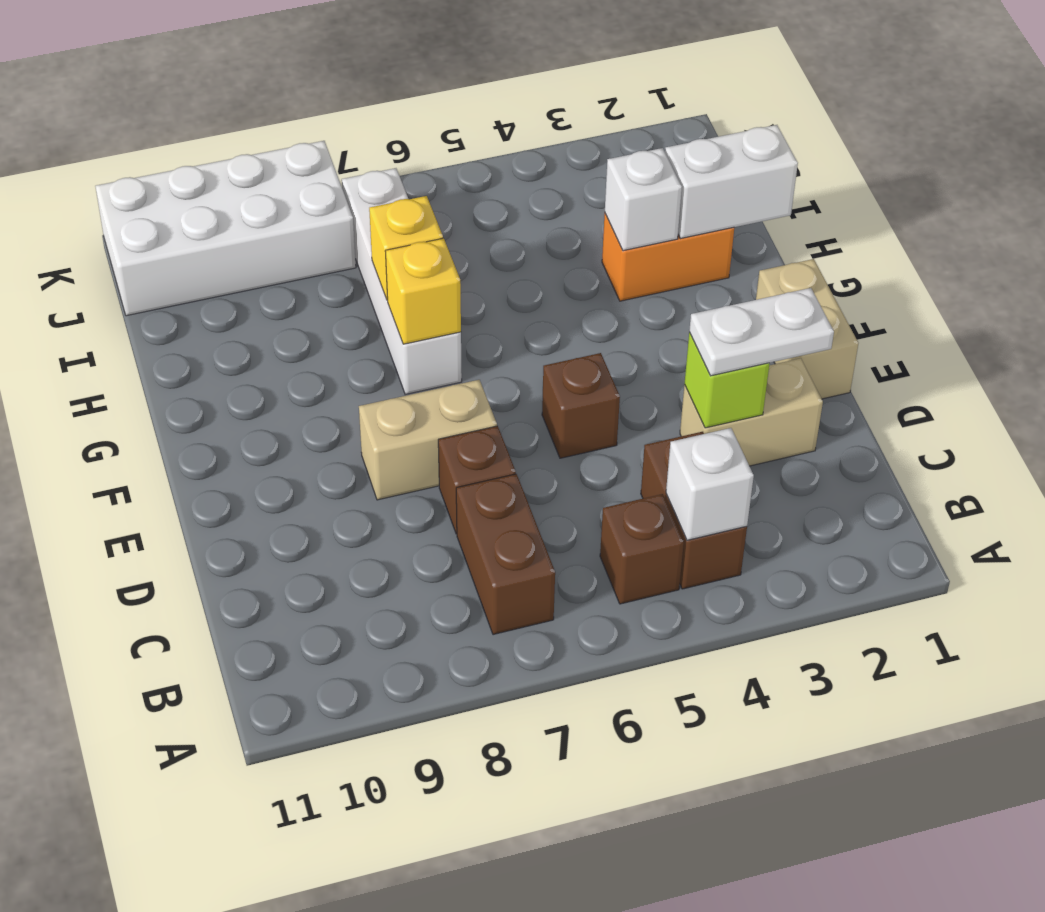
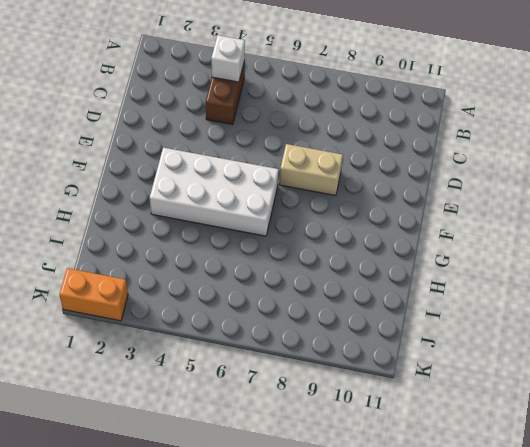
white 2x4 brick [150,148,279,236] -> white 2x4 brick moved to [95,141,356,316]
orange 1x2 brick [59,268,128,321] -> orange 1x2 brick moved to [602,214,734,301]
none -> brown 1x1 brick [600,494,684,604]
none -> brown 1x2 brick [456,474,555,635]
none -> tan 1x2 brick [680,358,823,466]

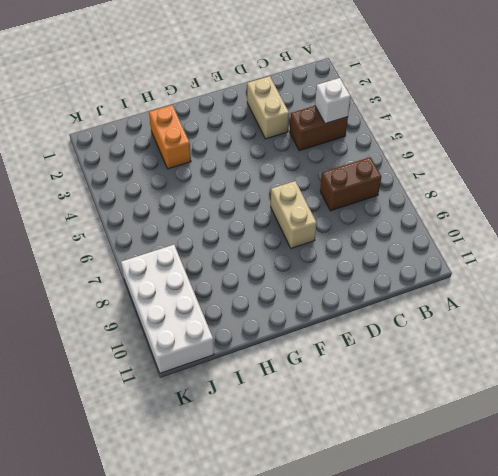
none -> brown 1x1 brick [600,494,684,604]
none -> brown 1x1 brick [438,426,516,534]
none -> tan 1x2 brick [756,259,858,399]

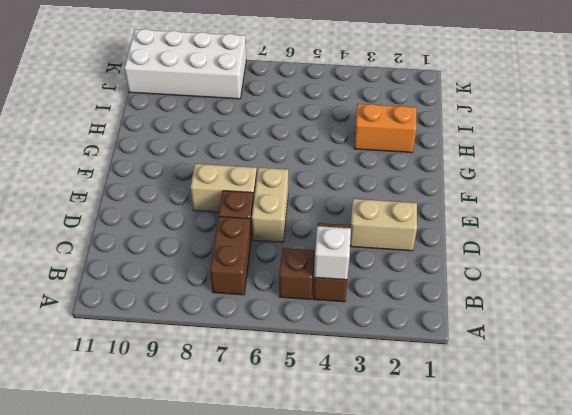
tan 1x2 brick [252,168,288,242] -> tan 1x2 brick moved to [756,259,858,399]
none -> brown 1x1 brick [542,353,620,458]
none -> white 1x4 brick [342,168,462,395]
none -> lime 1x1 brick [684,332,770,428]

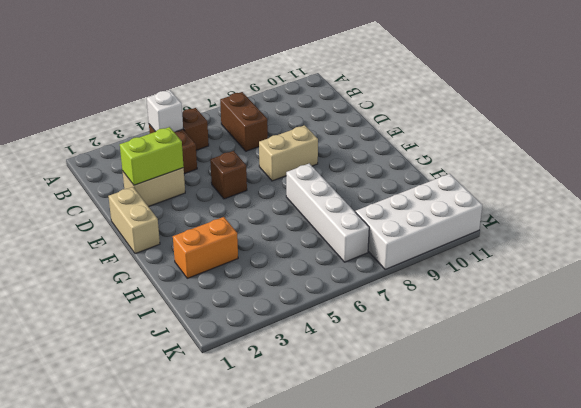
lime 1x2 brick [120,127,184,185] -> lime 1x1 brick [684,332,770,428]
none -> brown 1x1 brick [438,426,516,534]
none -> yellow 1x1 brick [385,238,461,344]
none -> white 1x2 brick [665,125,798,239]

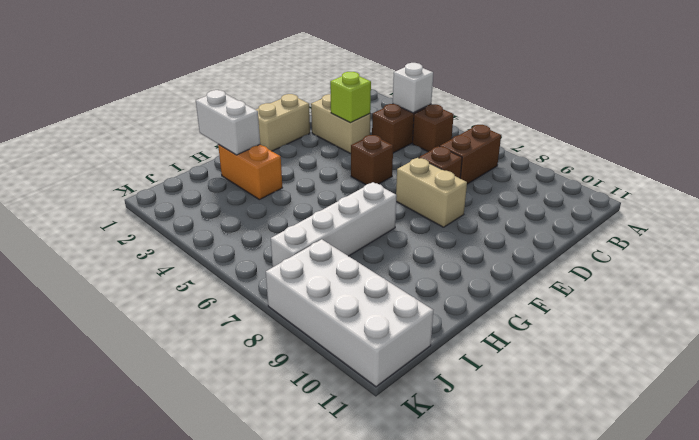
none -> yellow 1x1 brick [385,238,461,344]
none -> white 1x1 brick [605,148,682,251]
none -> yellow 1x1 brick [369,196,443,300]

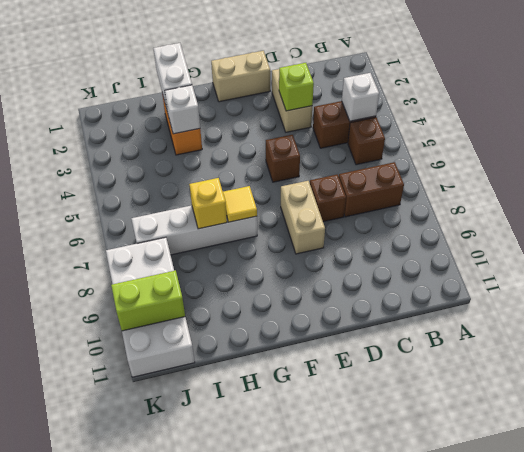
yellow 1x1 tile [223,186,257,222] -> yellow 1x1 brick [385,238,461,344]
lime 1x2 brick [111,270,185,331] -> none
none -> white 1x2 plate [689,288,834,376]

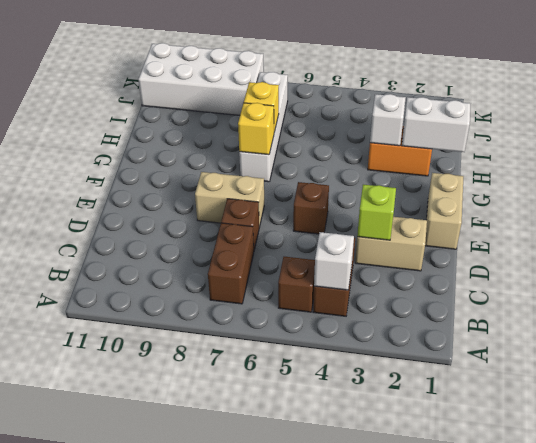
none -> white 1x2 plate [689,288,834,376]

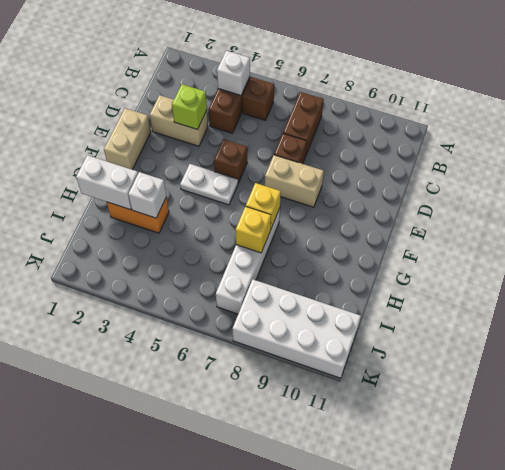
white 1x2 plate [180,164,238,205] -> white 1x2 plate moved to [689,288,834,376]

